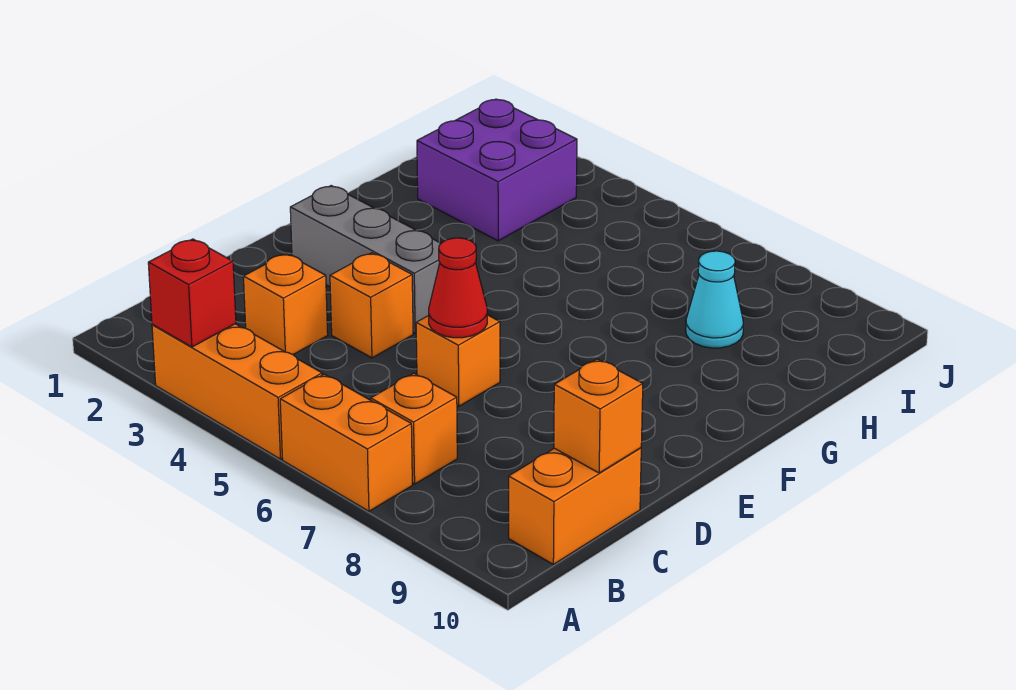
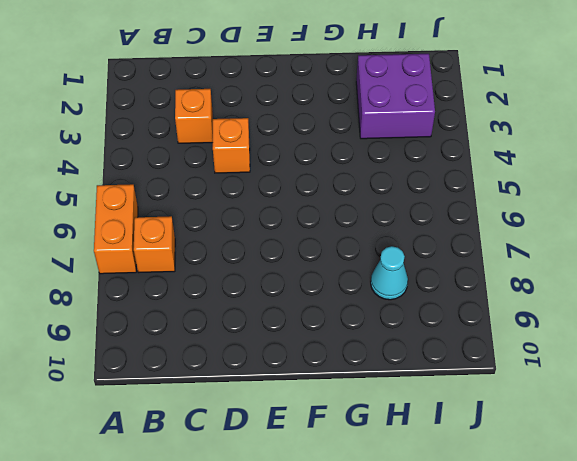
none -> orange 1x3 brick [152,324,322,459]
none -> orange 1x2 brick [509,448,641,564]
none -> orange 1x1 brick [416,315,500,406]

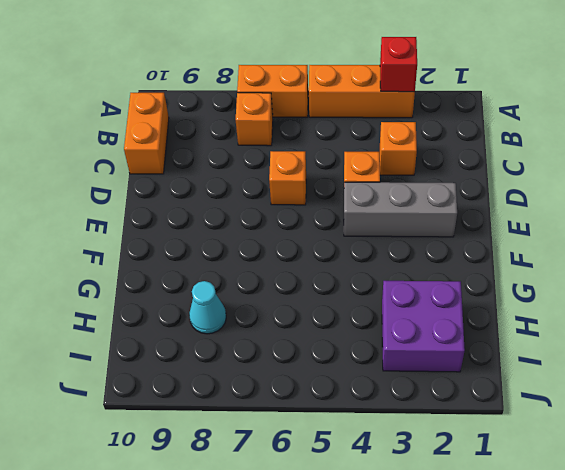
none -> orange 1x1 brick [554,359,643,473]
none -> red 1x1 cone [429,238,487,338]

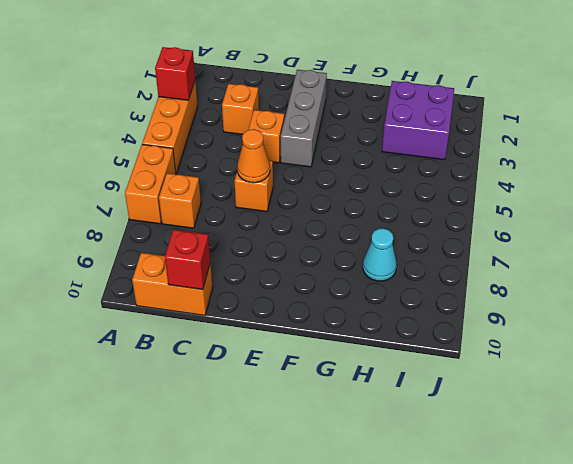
red 1x1 brick [165,230,210,290] -> orange 1x1 brick [554,359,643,473]
orange 1x1 cone [237,129,270,183] -> red 1x1 cone [429,238,487,338]

